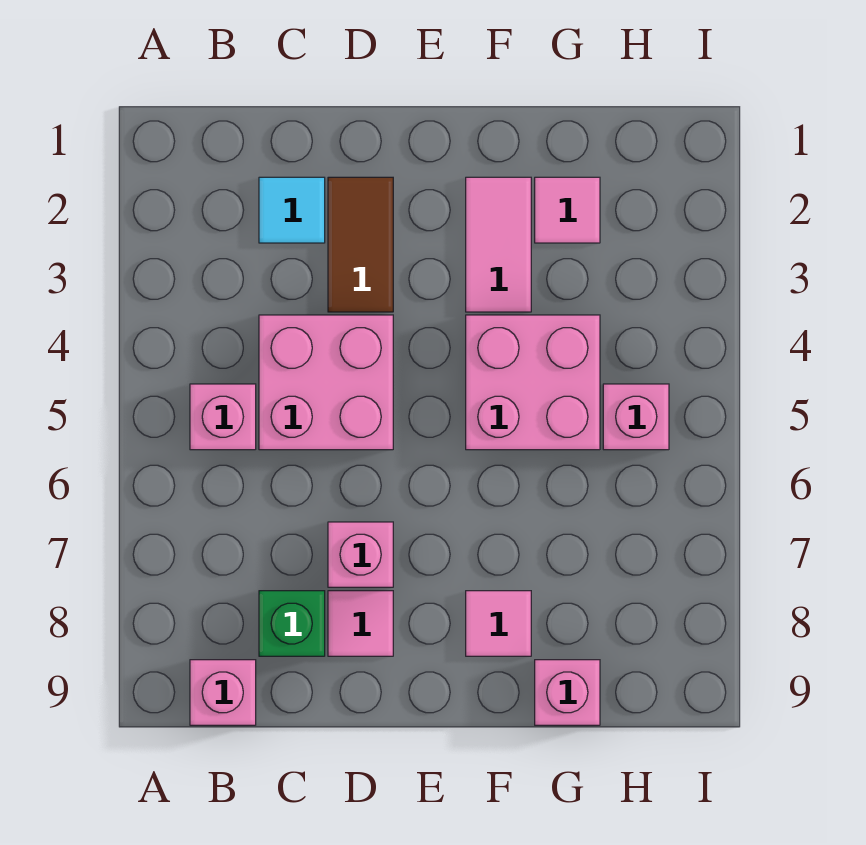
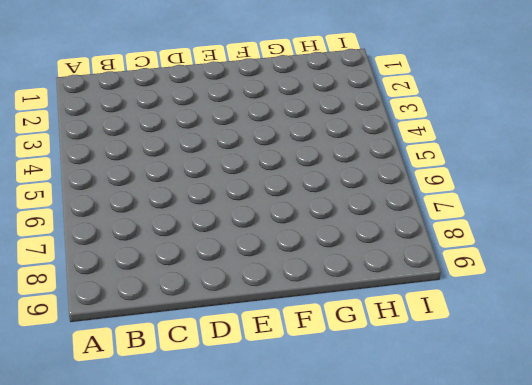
none -> pink 1x1 brick [190,384,256,450]
none -> pink 1x1 brick [190,660,256,725]
none -> cyan 1x1 tile [259,177,325,243]

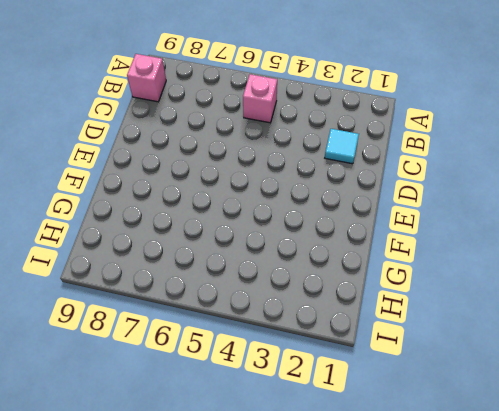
none -> pink 2x2 brick [259,315,393,450]
none -> green 1x1 brick [259,591,325,656]
none -> brown 1x2 tile [328,177,393,312]

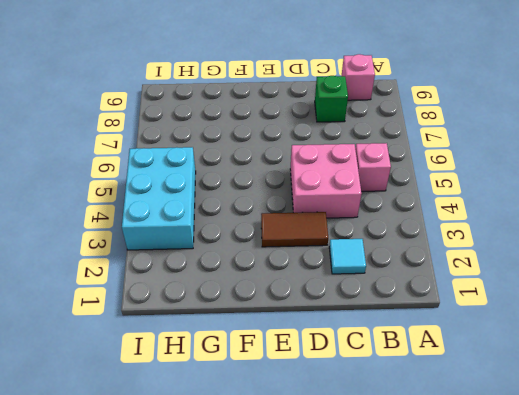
brown 1x2 tile [261,212,328,247] -> brown 1x2 tile turned to [328,177,393,312]
cyan 2x3 brick [122,147,196,250] -> pink 1x1 brick [603,384,669,450]
none -> pink 1x1 brick [328,522,393,587]
none -> pink 1x1 tile [328,591,393,656]
none -> pink 1x2 tile [466,177,531,312]

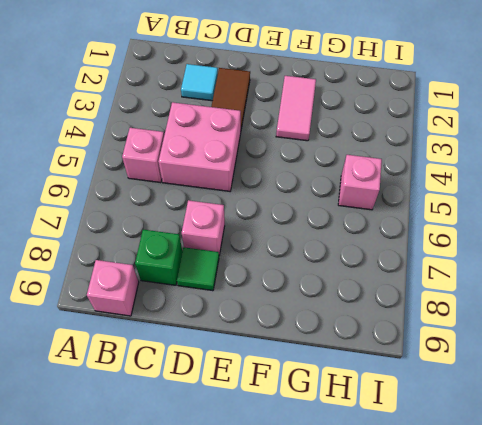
green 1x1 tile [177,247,219,291] -> pink 1x1 tile [328,591,393,656]
none -> pink 2x2 brick [466,315,600,450]
none -> pink 1x1 tile [466,591,531,656]
none -> pink 1x1 tile [535,177,600,243]

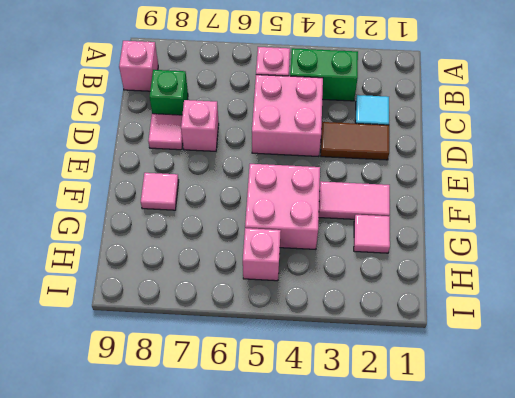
green 1x2 brick [290,48,358,101] -> none
none -> pink 1x1 brick [535,660,600,725]

